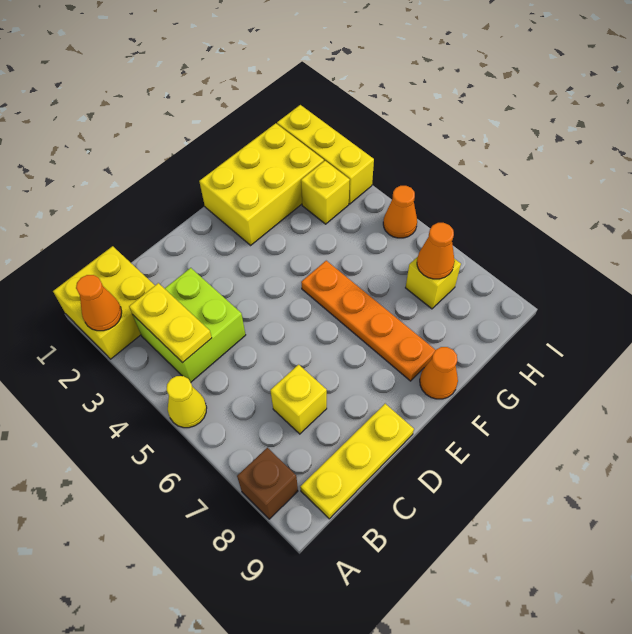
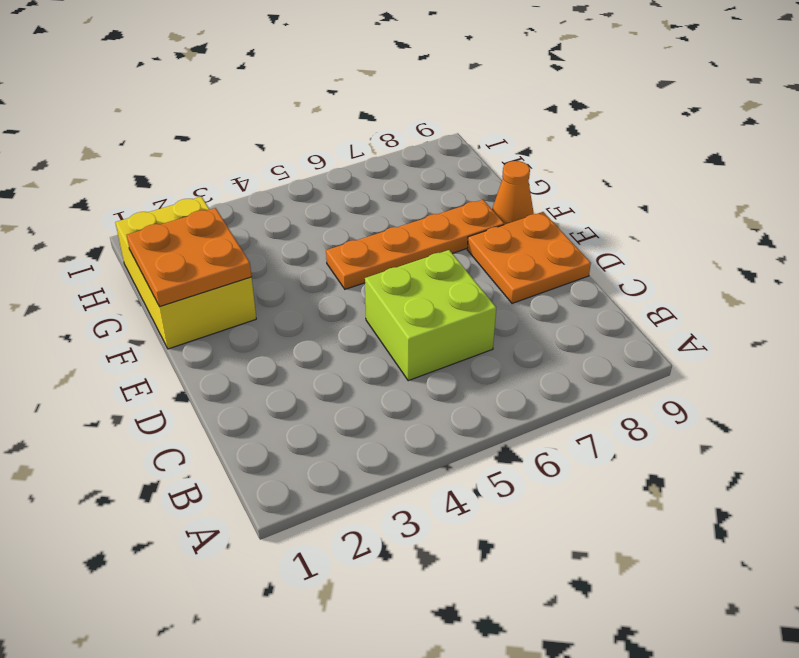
lime 2x2 brick [365,250,496,381] -> lime 2x2 brick moved to [133,268,245,382]
orange 2x2 plate [467,212,591,303] -> yellow 1x3 plate [300,404,414,519]
orange 2x2 plate [127,208,252,307] -> none
none -> yellow 2x2 brick [53,246,155,359]
none -> yellow 1x1 cone [167,376,207,428]
none -> brown 1x1 brick [237,448,298,519]

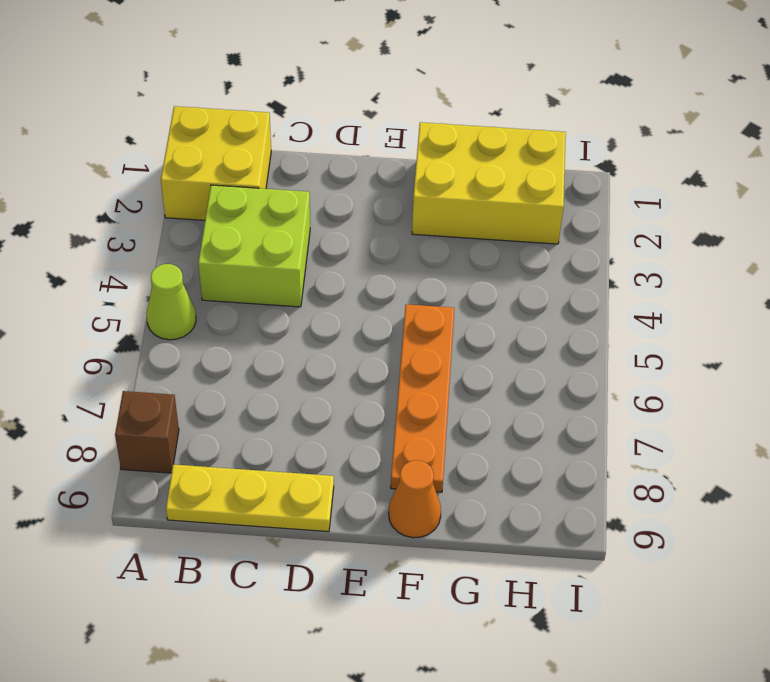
lime 1x1 cone [147,264,196,340] -> yellow 1x1 cone [167,376,207,428]
none -> yellow 1x1 brick [270,365,327,434]
none -> yellow 1x1 brick [301,161,350,224]
none -> yellow 1x1 brick [406,257,461,309]

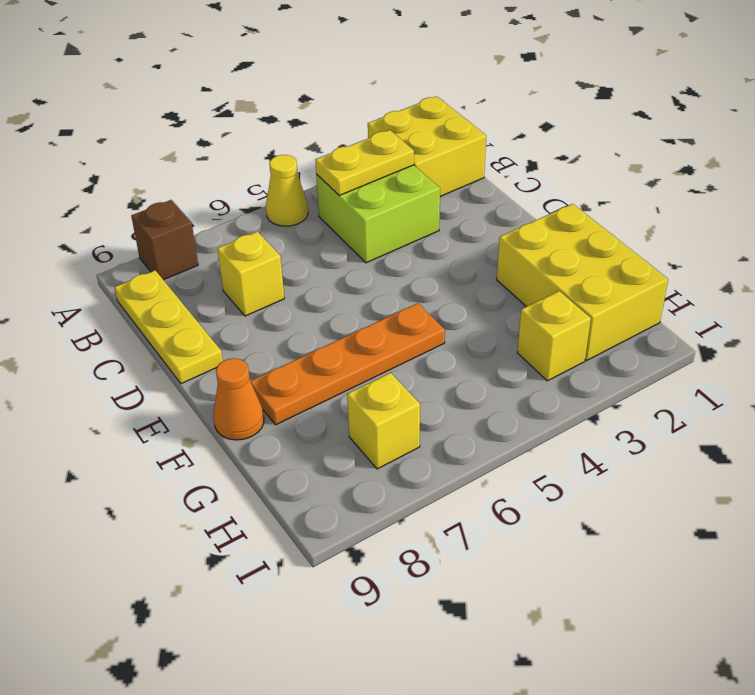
none -> yellow 1x3 brick [277,105,374,204]
none -> orange 1x1 cone [383,186,417,238]
none -> orange 1x1 cone [76,275,122,331]

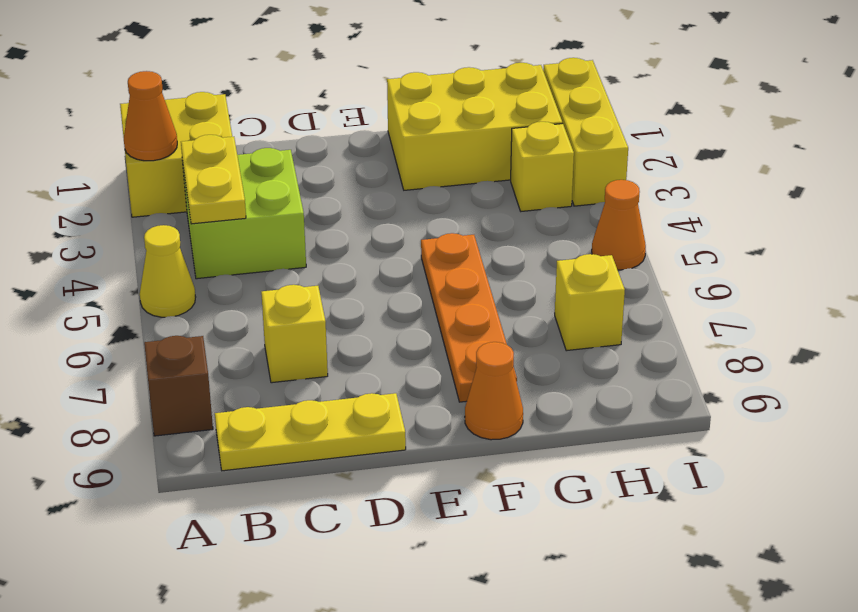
none -> orange 1x1 cone [417,223,455,279]

